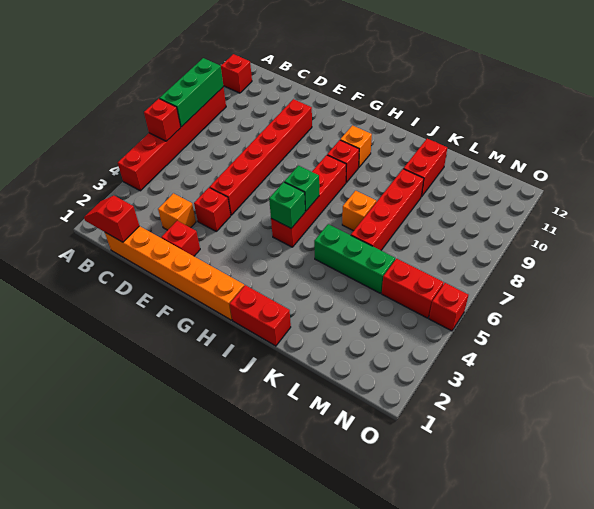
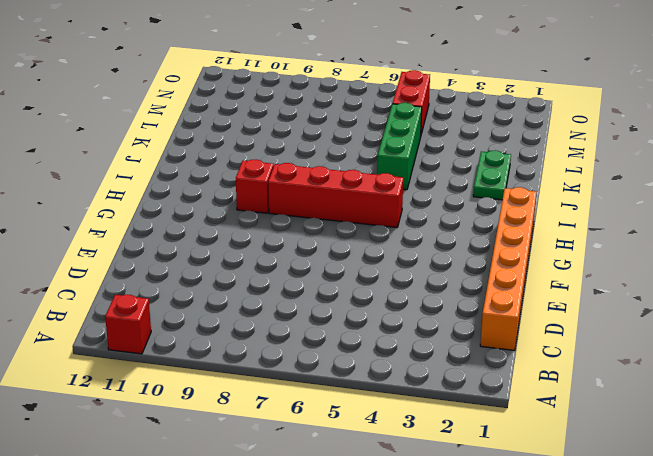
green 1x2 plate [473,150,511,200] -> none
none -> red 1x6 brick [118,87,226,191]
none -> orange 1x1 brick [158,193,196,230]
none -> red 1x1 brick [161,221,200,256]

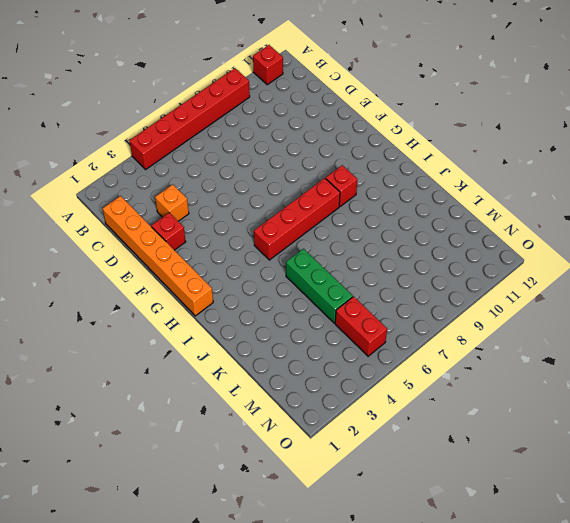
none -> red 1x1 brick [194,188,231,231]
none -> red 1x6 brick [210,99,312,215]
none -> orange 1x1 brick [340,126,372,168]

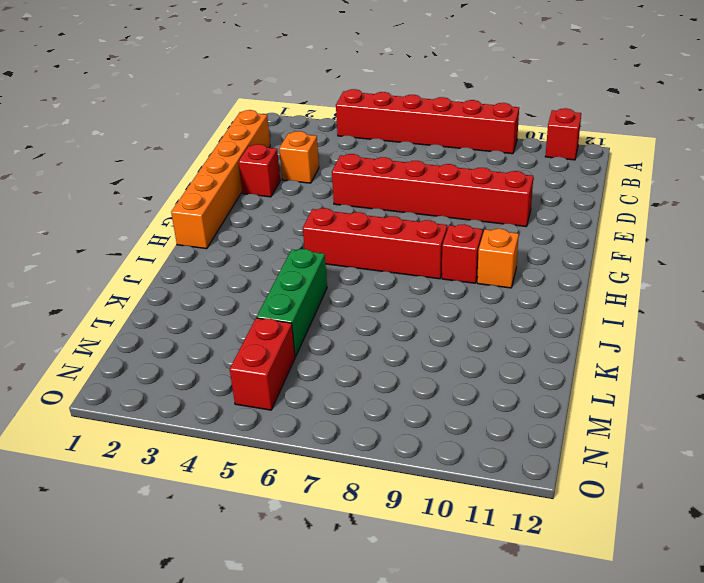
none -> red 1x1 brick [194,188,231,231]
none -> red 1x2 brick [230,285,291,346]
none -> orange 1x1 brick [342,191,376,231]

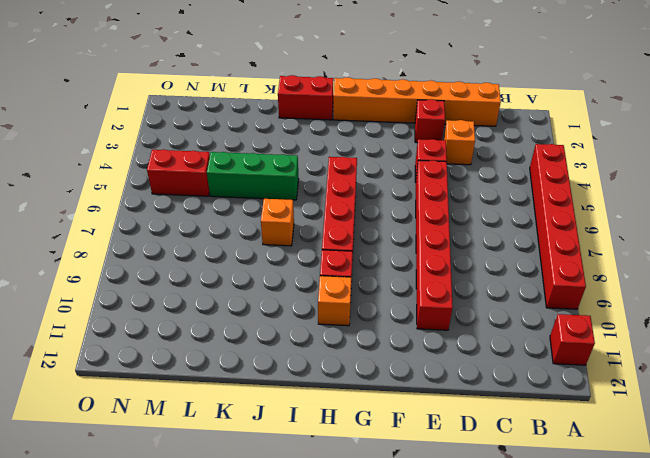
none -> red 1x4 brick [351,169,424,250]
none -> red 1x2 brick [403,139,447,197]
none -> red 1x1 brick [429,283,468,331]

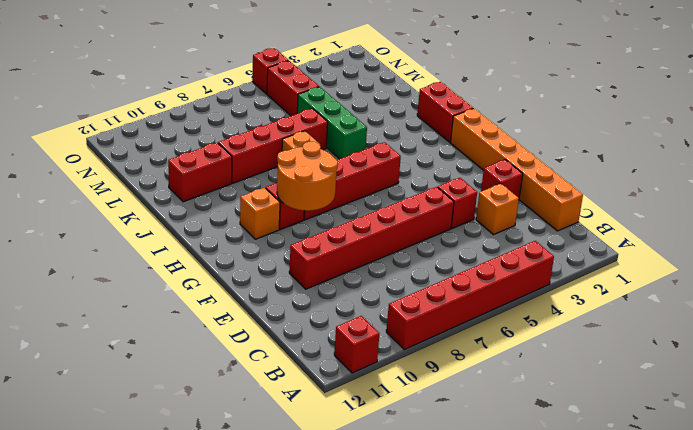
orange 2x2 round brick [277,141,338,211] -> none
none -> red 1x1 brick [144,99,181,141]
none -> green 1x3 brick [160,58,223,127]
none -> red 1x2 slope [84,196,139,242]

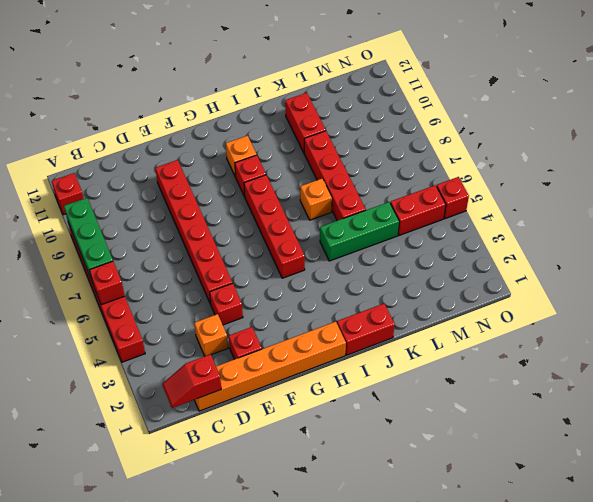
none -> green 1x1 brick [269,182,305,228]
none -> green 1x1 brick [284,166,319,211]

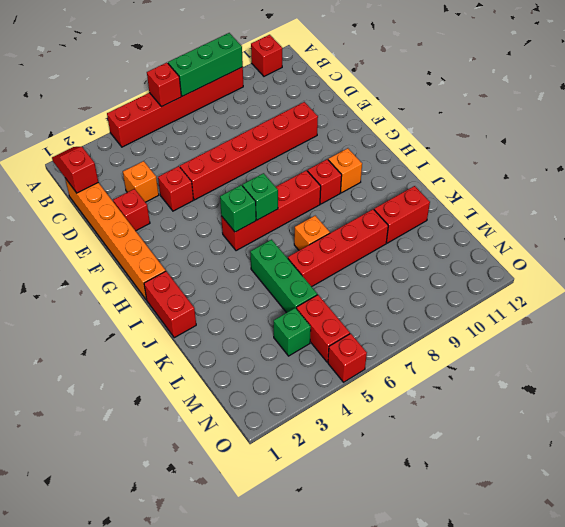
green 1x1 brick [274,308,311,356] -> none

